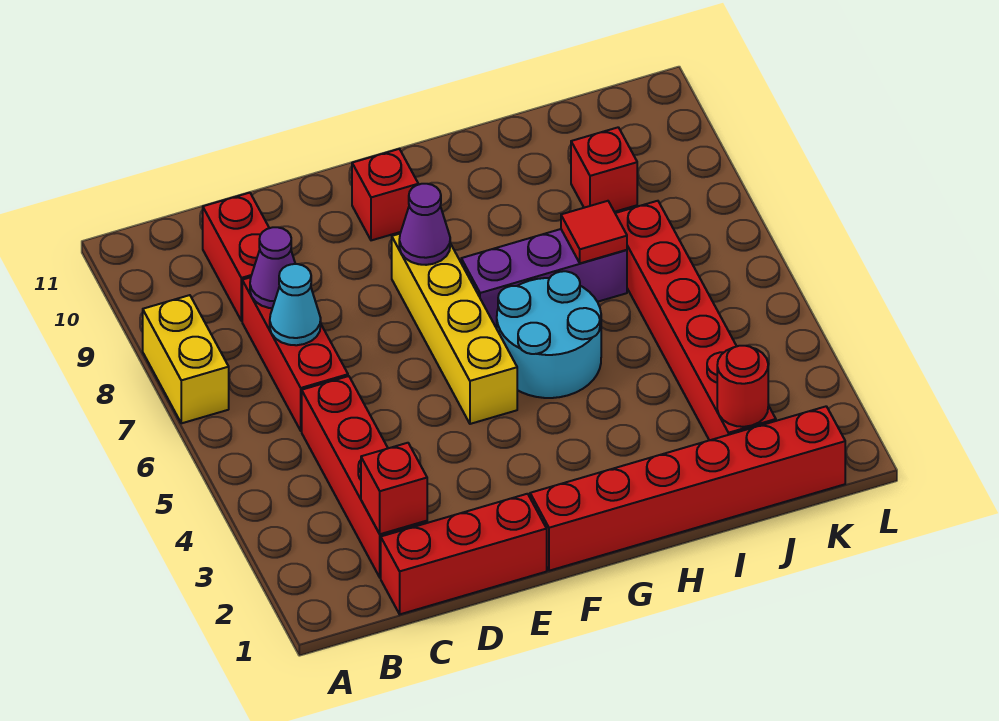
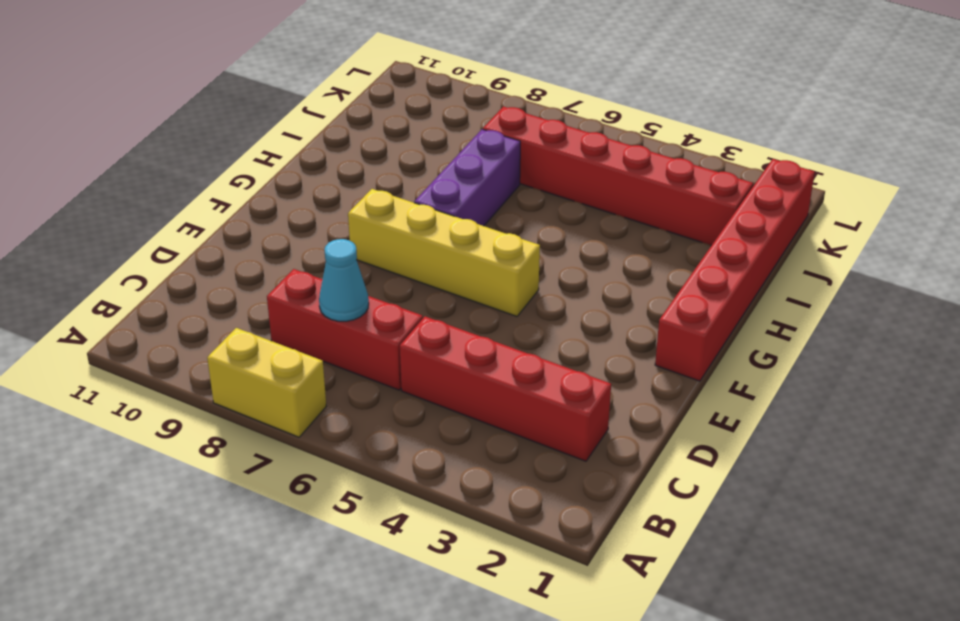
none -> red 1x3 brick [381,494,547,614]
none -> red 1x2 brick [203,193,269,321]
none -> red 1x1 brick [352,149,418,240]

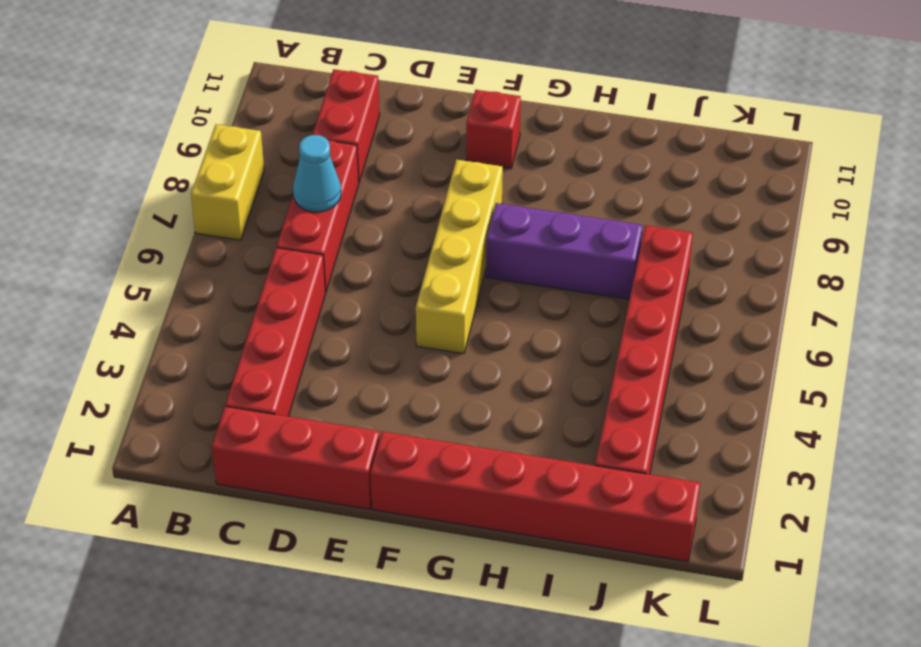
none -> cyan 2x2 round brick [497,271,601,398]
none -> red 1x1 brick [571,127,637,212]
none -> red 1x1 brick [361,443,427,534]

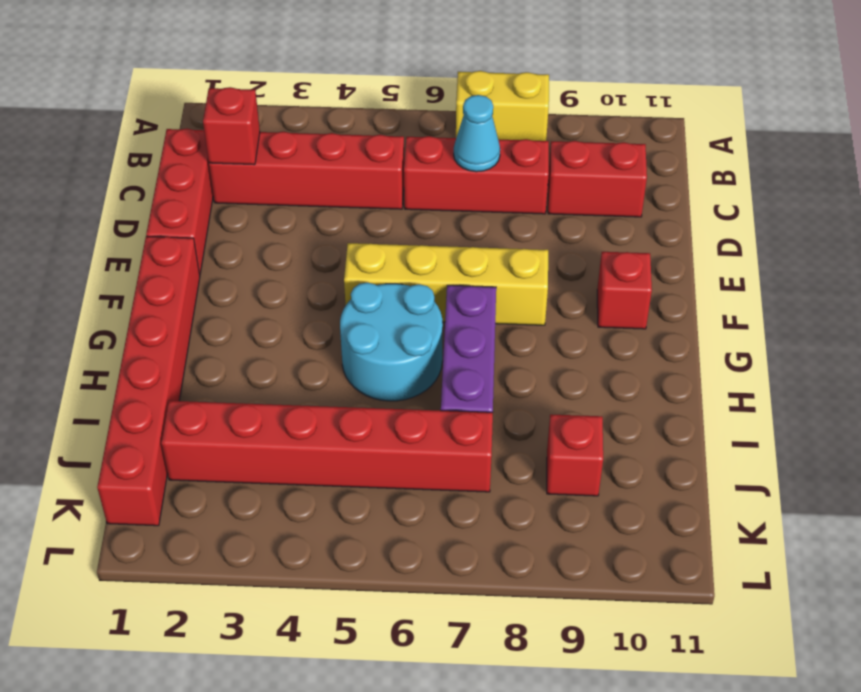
none -> purple 1x1 cone [250,227,295,308]
none -> purple 1x1 cone [399,184,450,265]
none -> red 1x1 tile [561,201,627,263]

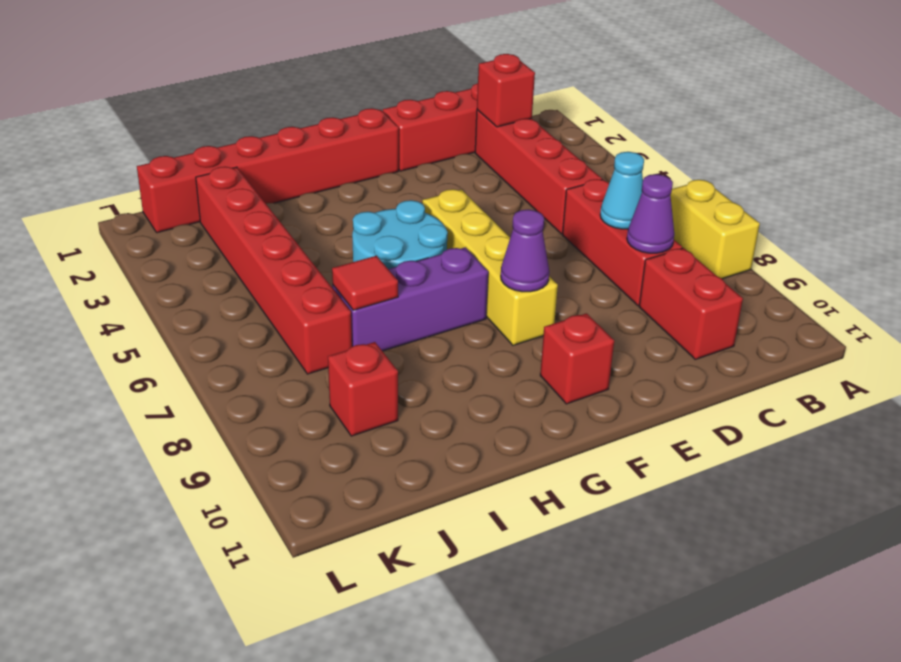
none -> red 1x1 round brick [717,346,768,427]

